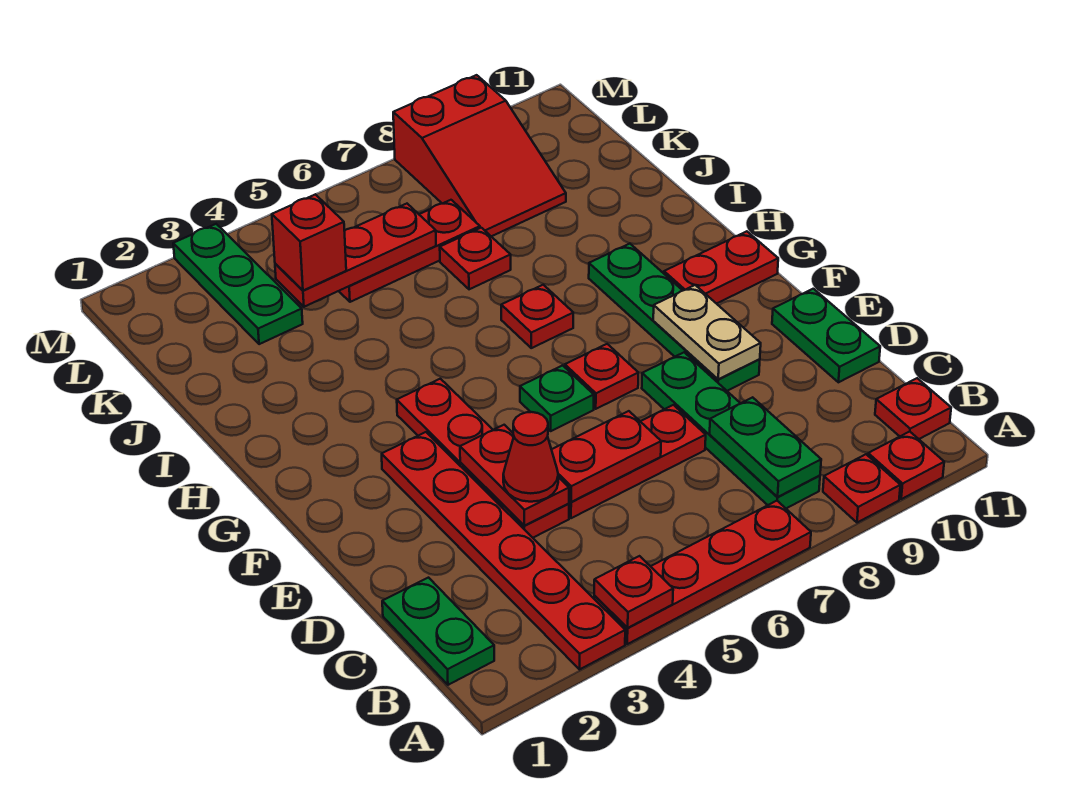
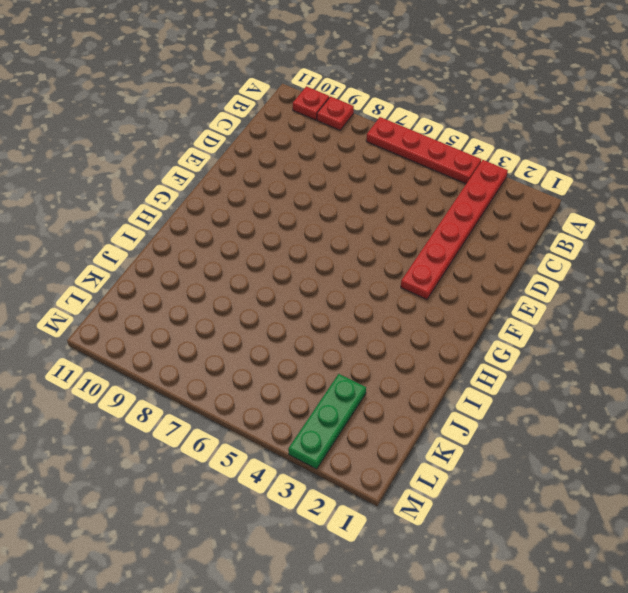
none -> green 1x2 plate [382,578,494,685]
none -> green 1x4 plate [642,352,820,508]
none -> red 1x1 plate [875,378,951,439]

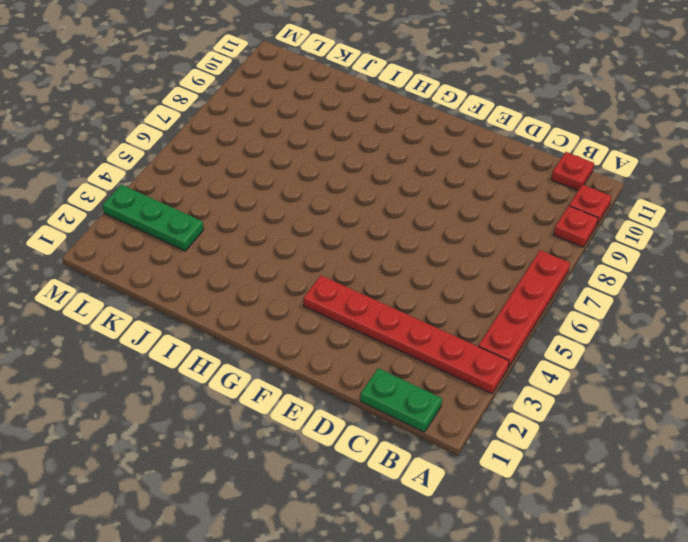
none -> green 1x4 plate [642,352,820,508]
none -> red 1x4 plate [397,379,569,538]
none -> red 1x3 plate [569,405,706,518]

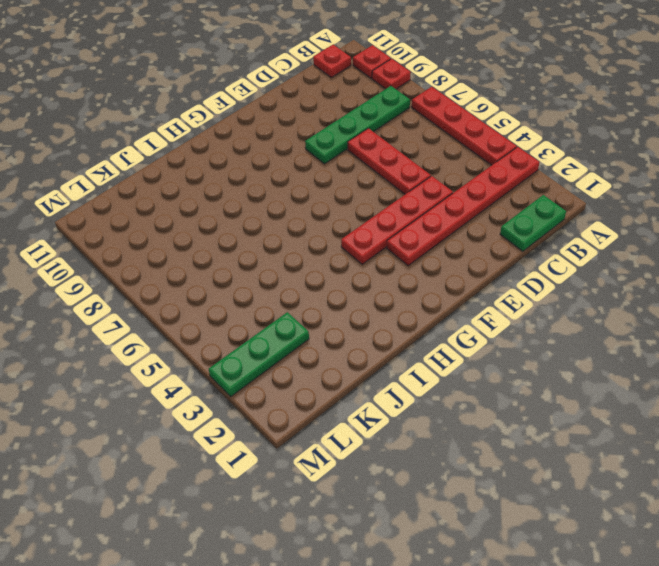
none -> green 1x2 plate [772,289,880,382]
none -> green 1x4 plate [589,244,760,391]
none -> green 1x1 plate [520,365,594,431]

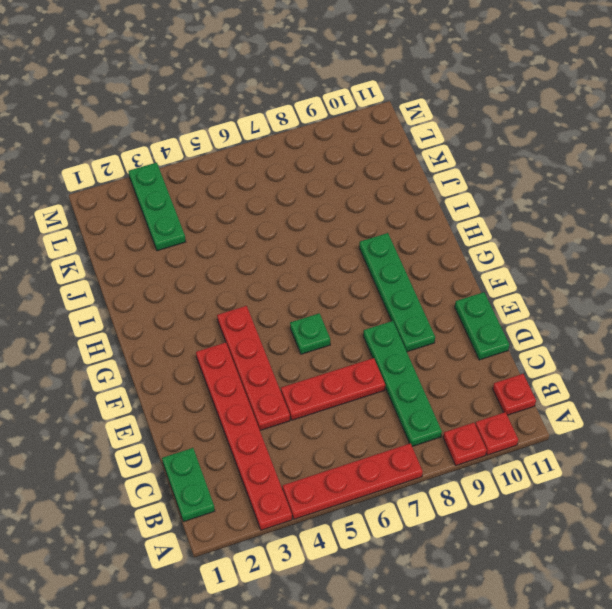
none -> red 1x1 plate [565,344,638,409]
none -> red 1x2 plate [664,231,778,304]
none -> red 1x1 plate [501,285,573,348]

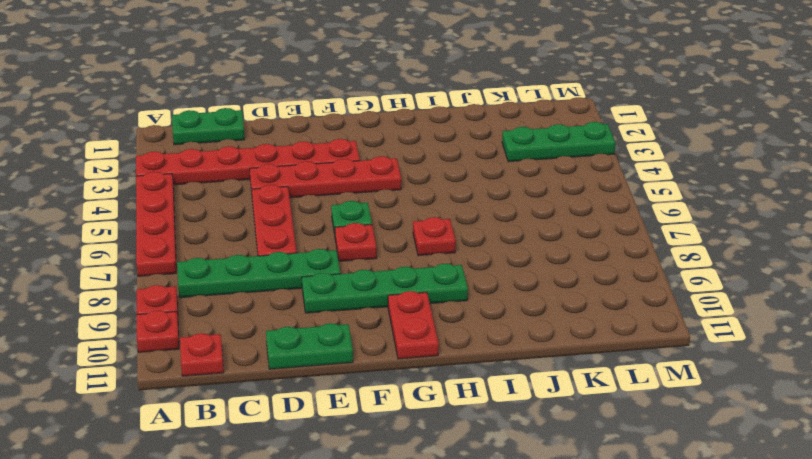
none -> red 1x1 plate [440,228,511,289]
none -> red 1x3 plate [339,200,480,302]
none -> red 2x3 slope [393,75,566,236]

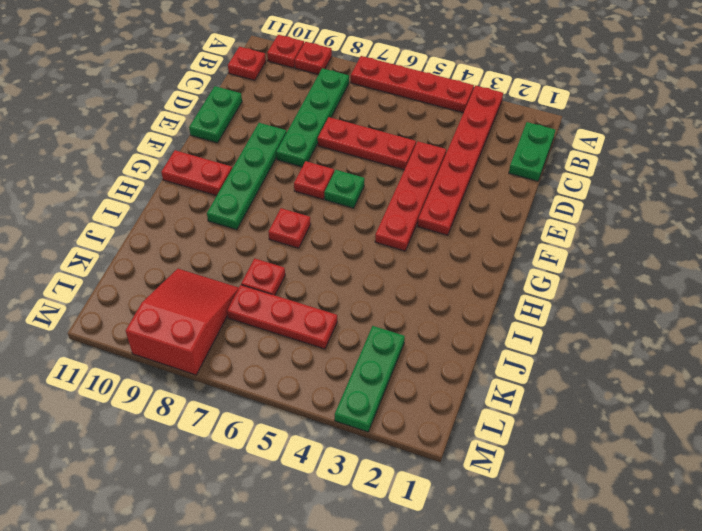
none -> red 1x1 plate [594,556,673,628]
none -> green 1x2 plate [710,397,821,497]
none -> red 1x2 plate [460,425,569,526]

